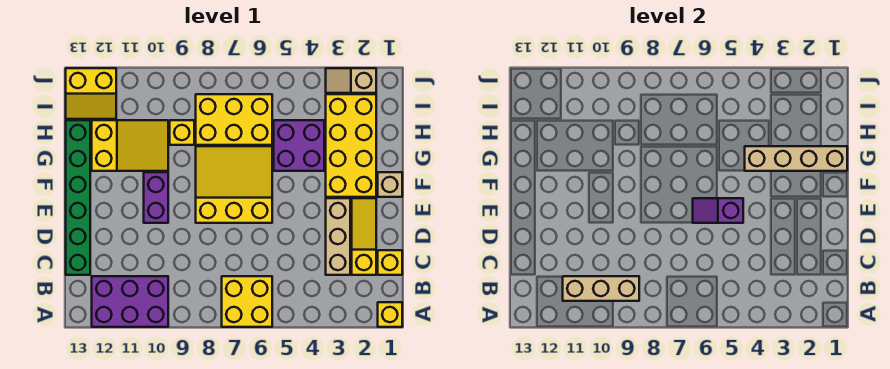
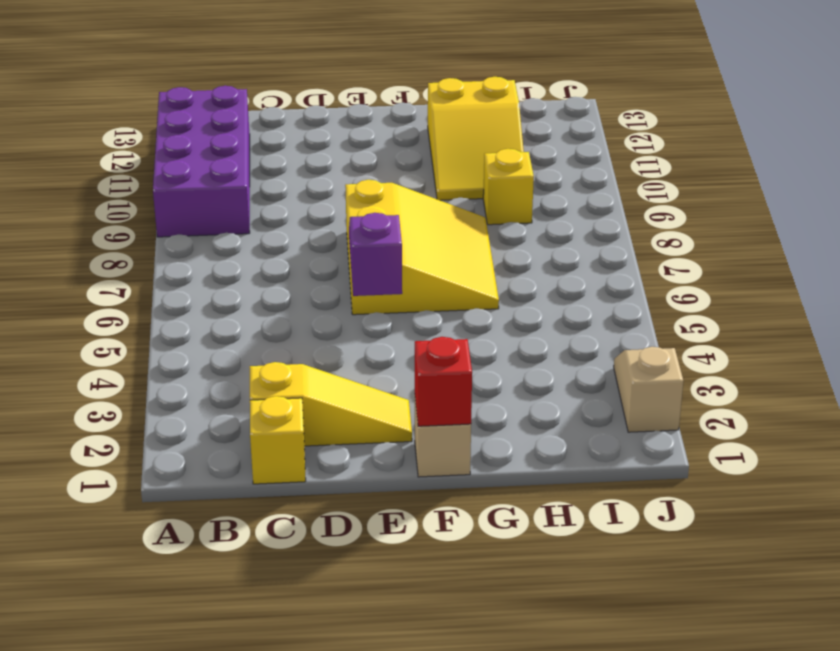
purple 2x4 brick [153,86,250,237] -> purple 2x3 brick [92,276,168,327]
red 1x1 brick [415,337,472,426] -> none
none -> yellow 1x1 brick [378,302,402,327]
none -> yellow 2x2 brick [222,276,272,327]
none -> tan 1x3 brick [326,198,350,275]

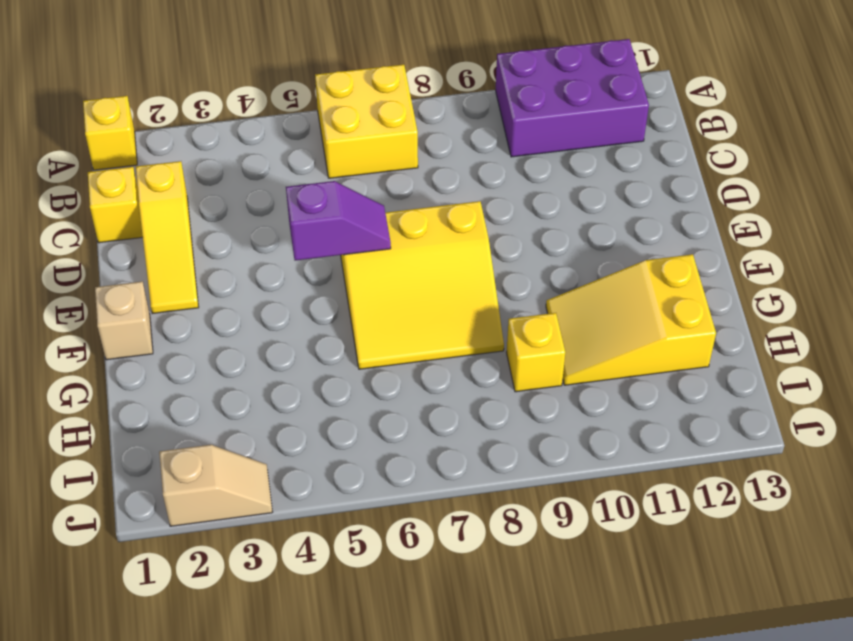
none -> tan 1x3 brick [326,198,350,275]
none -> green 1x6 brick [66,120,90,275]
none -> purple 1x2 brick [144,172,168,223]

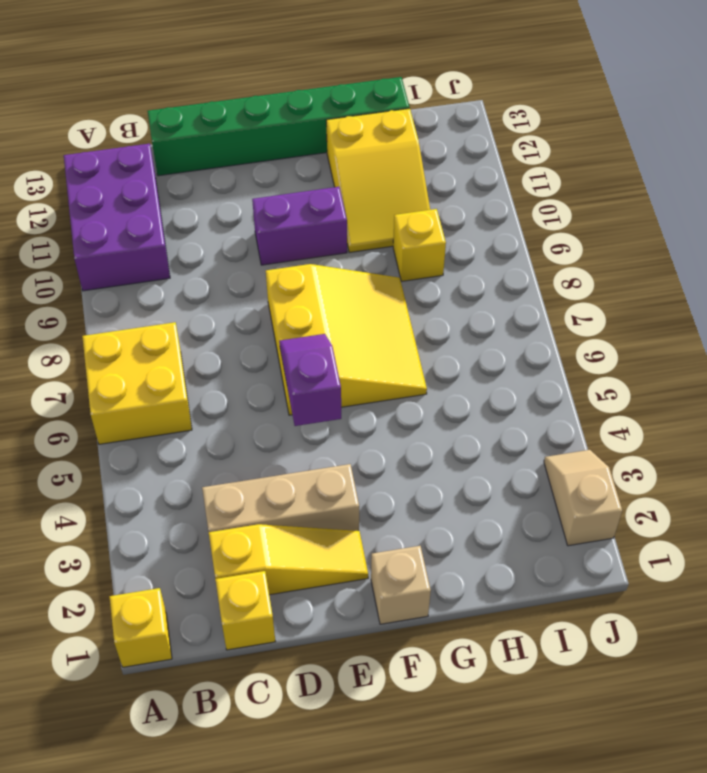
none -> yellow 2x4 brick [326,94,376,197]
none -> purple 2x2 brick [274,120,324,171]
none -> yellow 2x3 brick [196,94,272,145]

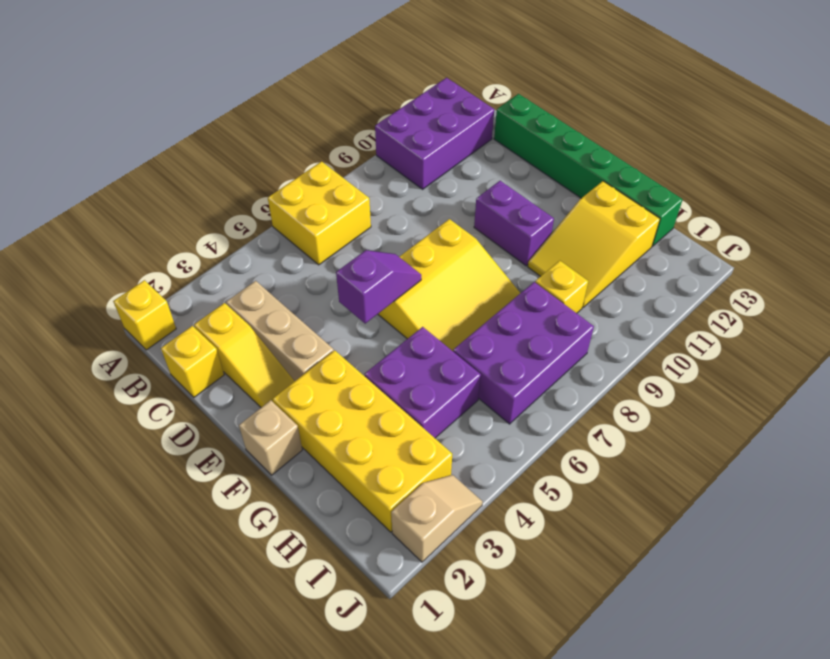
purple 2x3 brick [453,282,594,424] -> yellow 2x3 brick [196,94,272,145]
none -> yellow 2x2 slope [66,68,116,119]
none -> tan 1x3 brick [563,276,639,301]
none -> tan 1x4 brick [745,146,847,171]

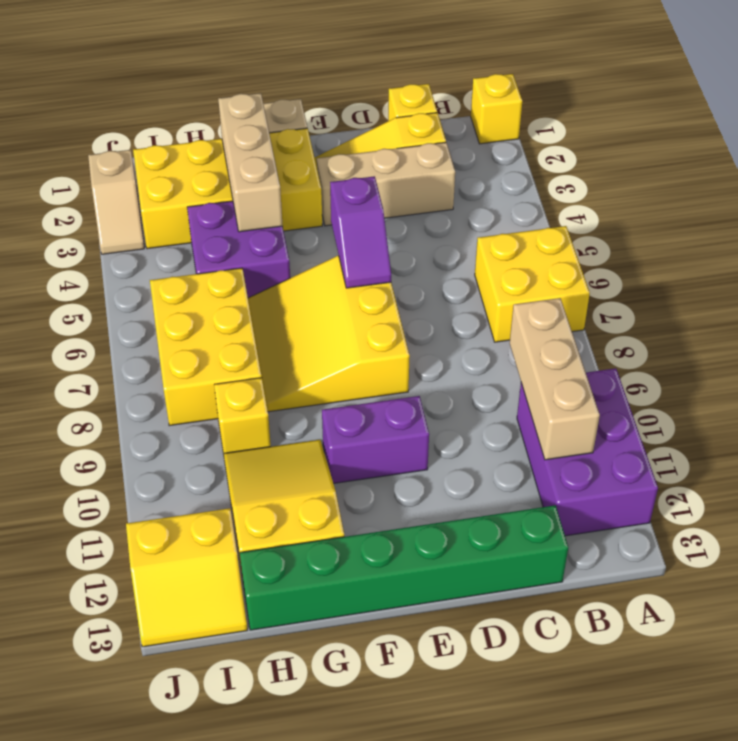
tan 1x3 brick [218,93,283,232] -> tan 1x4 brick [745,146,847,171]
yellow 2x2 slope [126,508,247,647] -> yellow 2x2 slope turned to [66,68,116,119]

